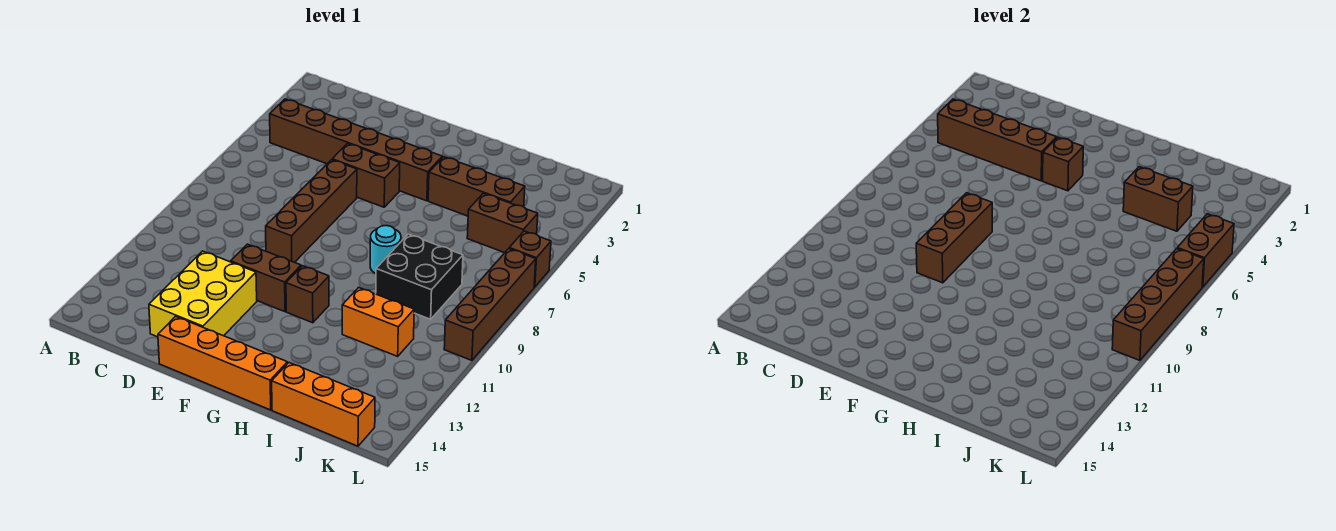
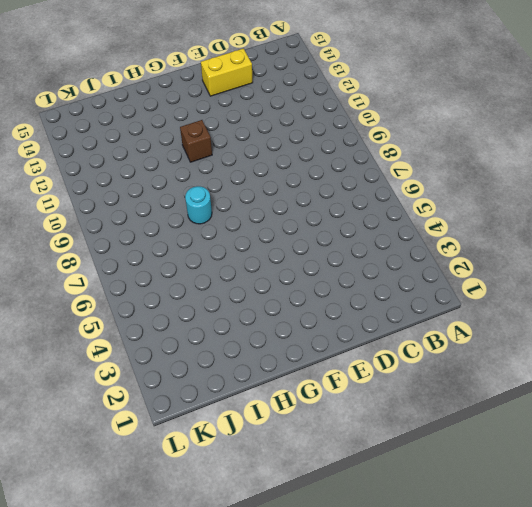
yellow 1x2 brick [201,49,253,96] -> yellow 2x3 brick [149,251,257,337]
none -> brown 1x6 brick [270,99,442,201]
none -> brown 1x2 brick [332,144,400,207]
none -> brown 1x4 brick [266,160,357,262]

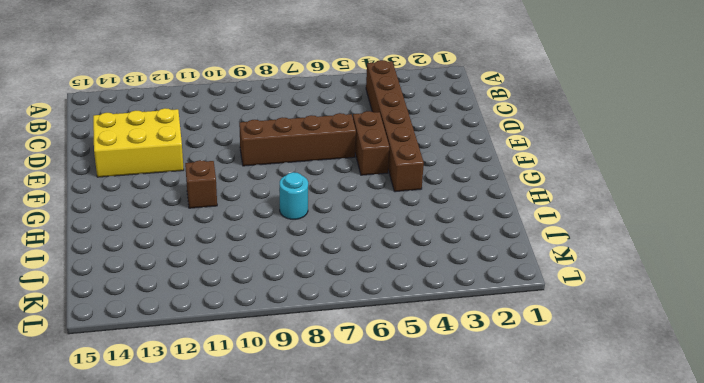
none -> brown 1x2 brick [231,244,301,312]
none -> orange 1x4 brick [158,316,287,410]
none -> brown 1x3 brick [428,157,525,216]

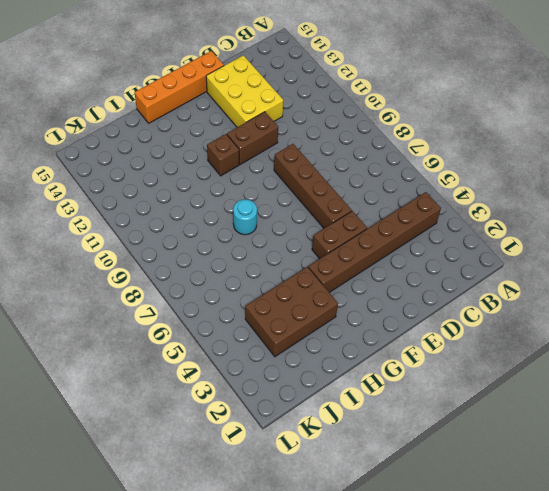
brown 2x3 brick [245,267,338,357] -> brown 1x3 brick [428,157,525,216]
none -> black 2x2 brick [376,234,463,319]
none -> orange 1x2 brick [342,288,414,356]
none -> orange 1x3 brick [272,363,375,446]

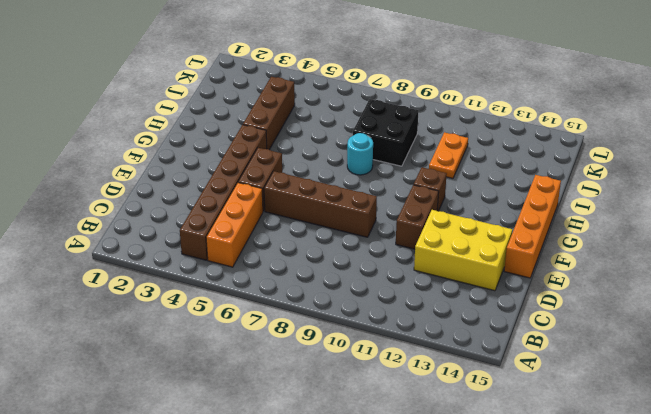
orange 1x3 brick [206,183,263,267] -> orange 1x3 brick moved to [272,363,375,446]
orange 1x2 plate [429,132,468,178] -> orange 1x2 brick [342,288,414,356]
none -> brown 1x2 brick [467,193,538,253]
none -> brown 1x1 brick [509,231,551,287]
none -> brown 1x4 brick [444,249,536,360]

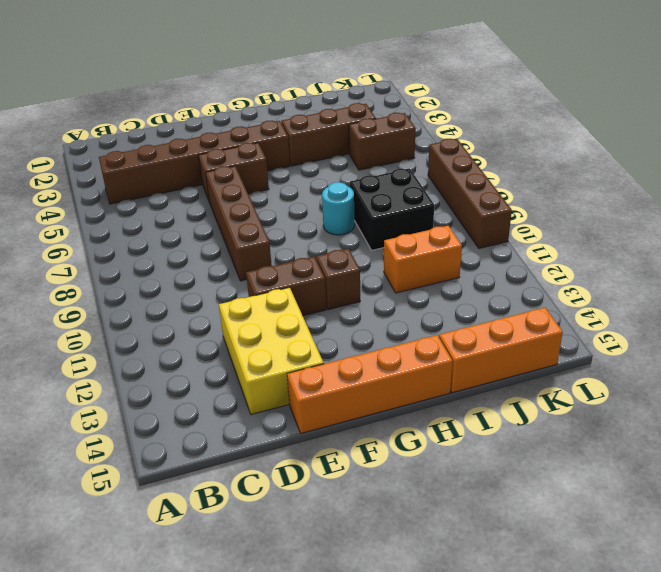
none -> brown 1x1 brick [509,231,551,287]
none -> brown 1x4 brick [938,99,1057,181]
none -> brown 1x3 brick [916,193,992,283]

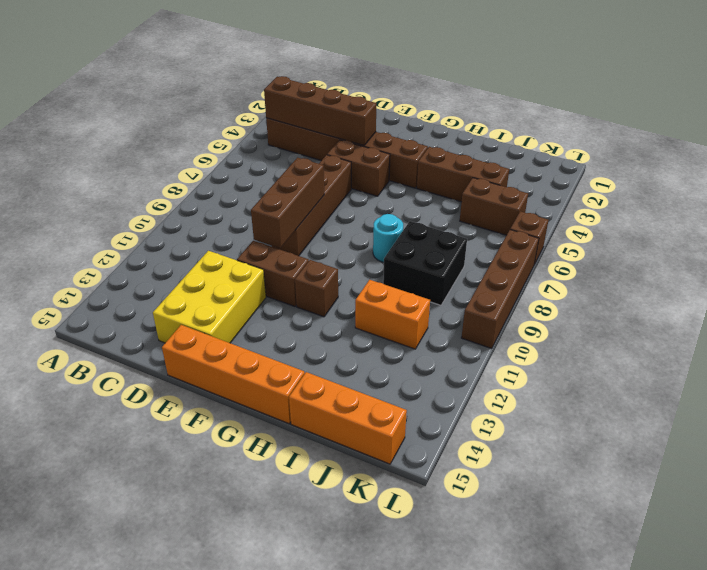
none -> brown 1x1 brick [1043,137,1083,191]
none -> brown 1x2 brick [1123,167,1193,231]
none -> brown 1x2 brick [1177,214,1234,287]

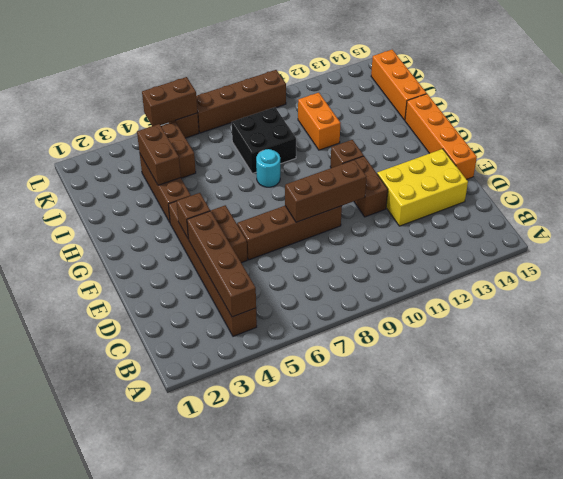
none -> brown 1x4 brick [1112,249,1204,360]

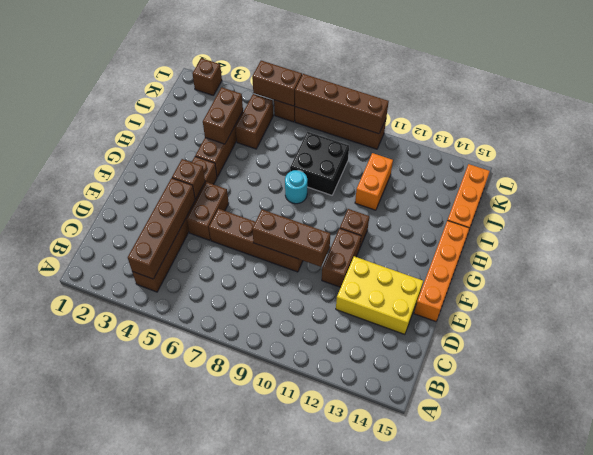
brown 1x1 brick [192,58,222,96] -> none

